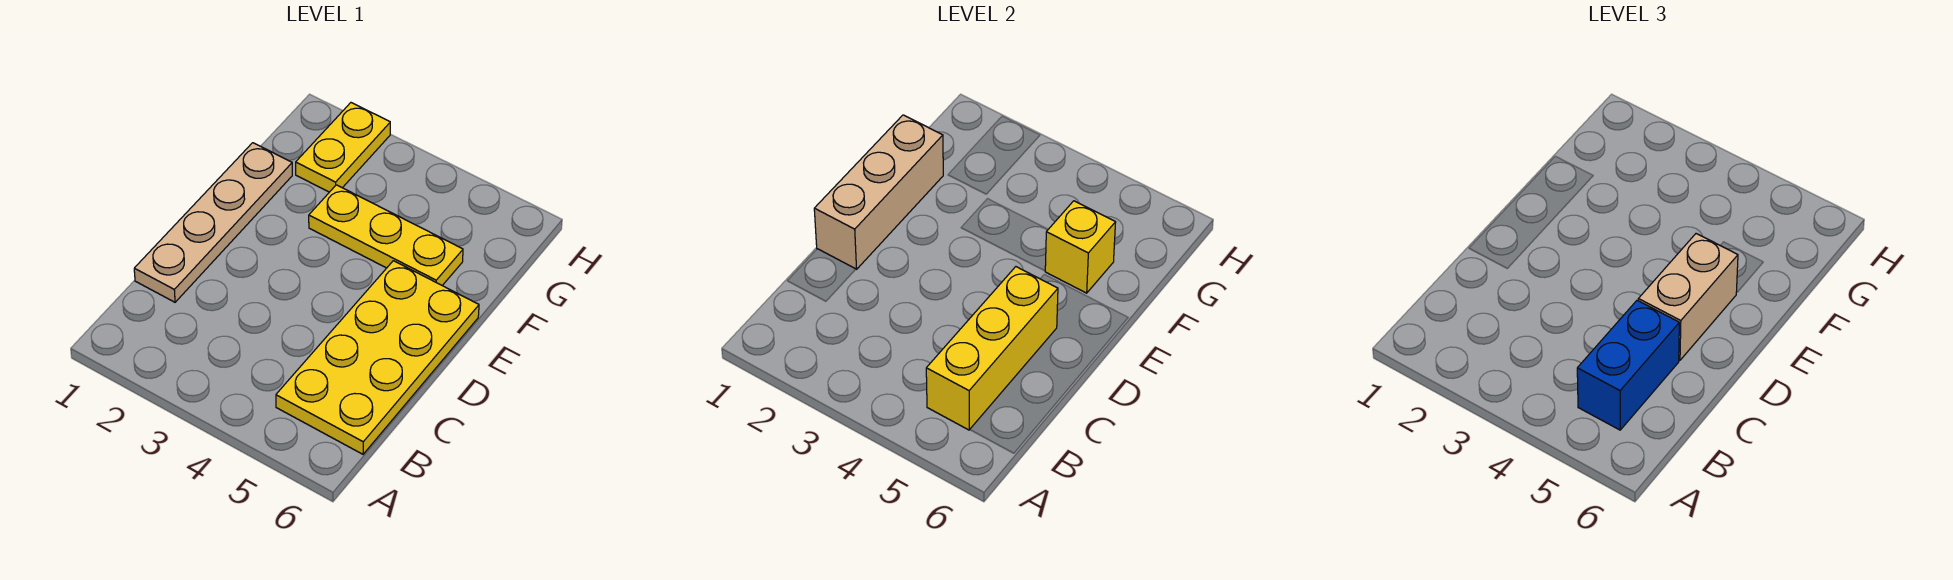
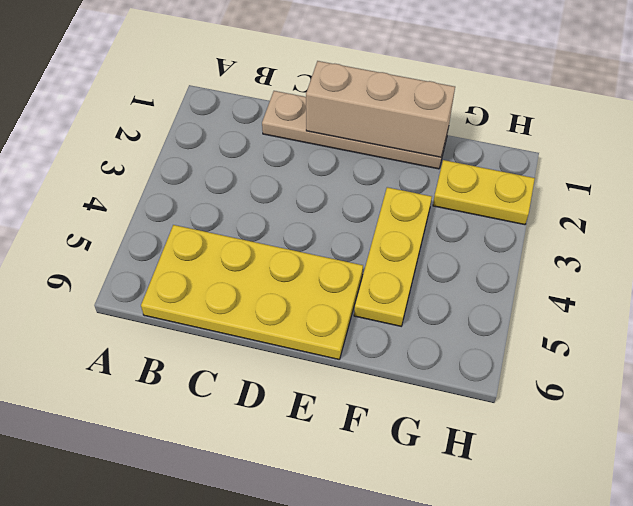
none -> yellow 1x3 brick [926,267,1058,430]
none -> yellow 1x1 brick [1045,201,1116,293]

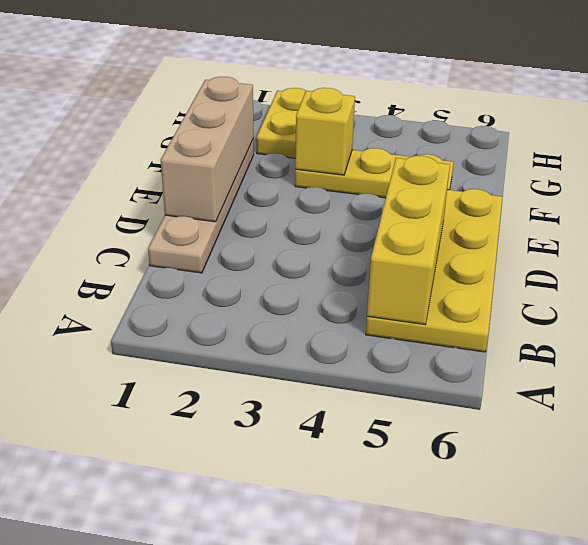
yellow 1x1 brick [295,88,355,175] -> yellow 1x1 brick moved to [1045,201,1116,293]
none -> blue 1x2 brick [1577,300,1679,430]
none -> tan 1x2 brick [1638,234,1738,360]

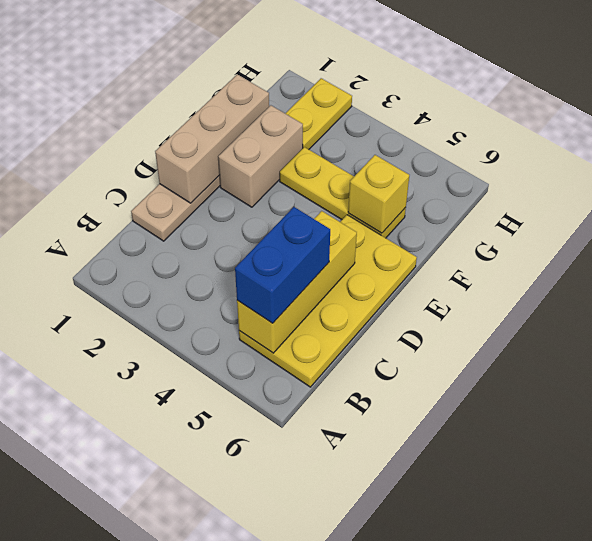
tan 1x2 brick [218,105,303,207] -> tan 1x2 brick moved to [1638,234,1738,360]

